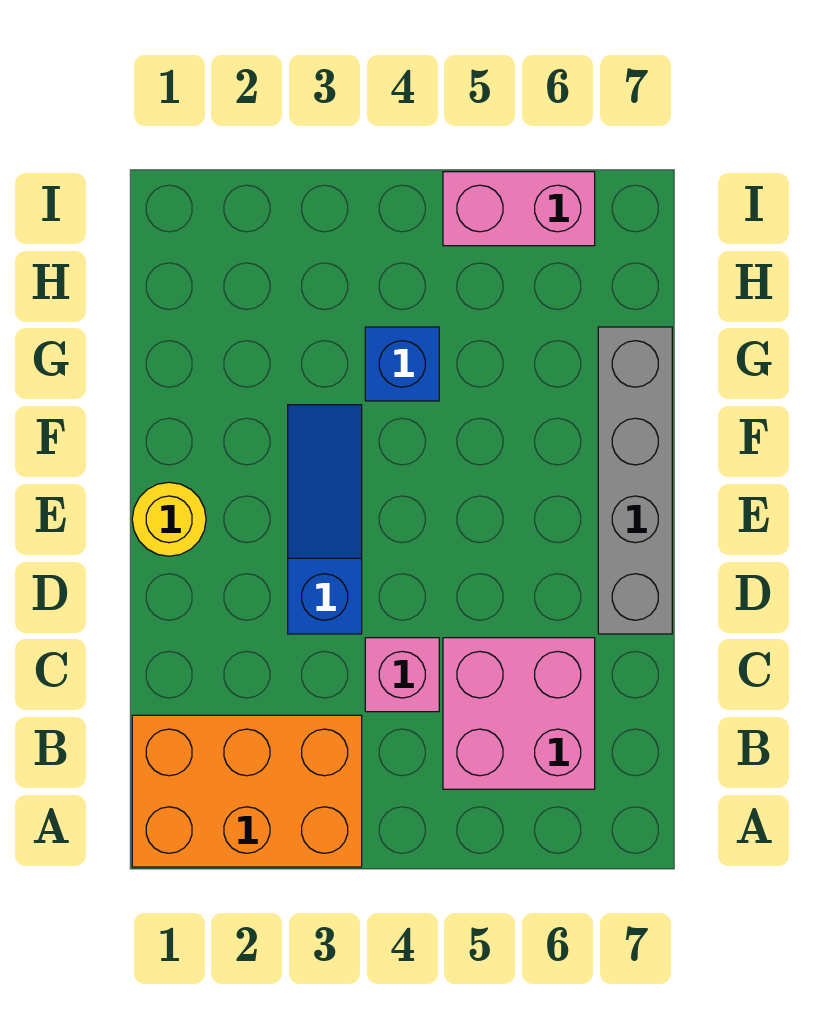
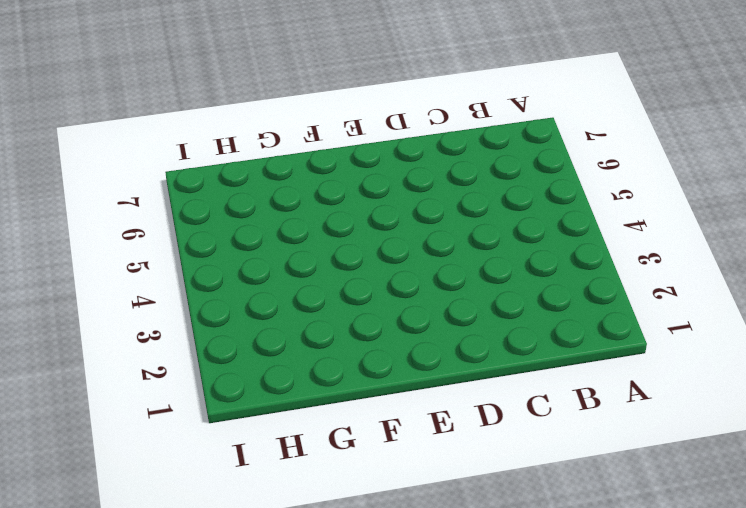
none -> orange 2x3 brick [132,715,362,867]
none -> pink 2x2 brick [443,638,595,789]

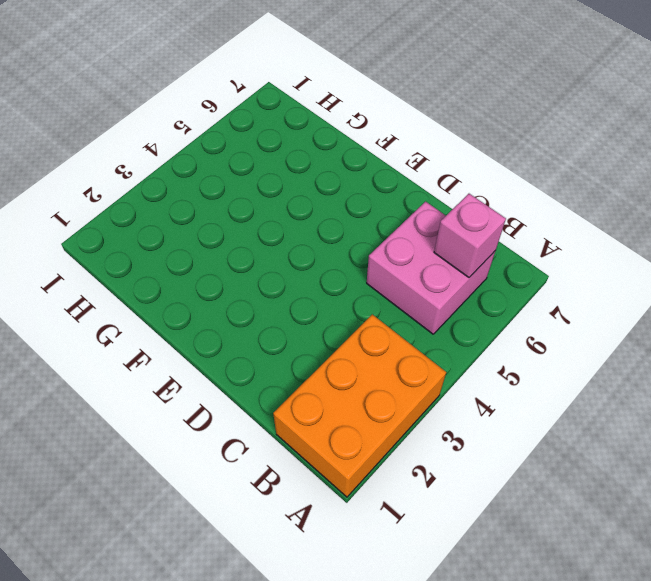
pink 1x1 brick [434,194,506,277] -> pink 1x1 brick moved to [365,638,439,712]
none -> blue 1x3 slope [288,405,362,634]
none -> grey 1x4 brick [598,327,672,634]

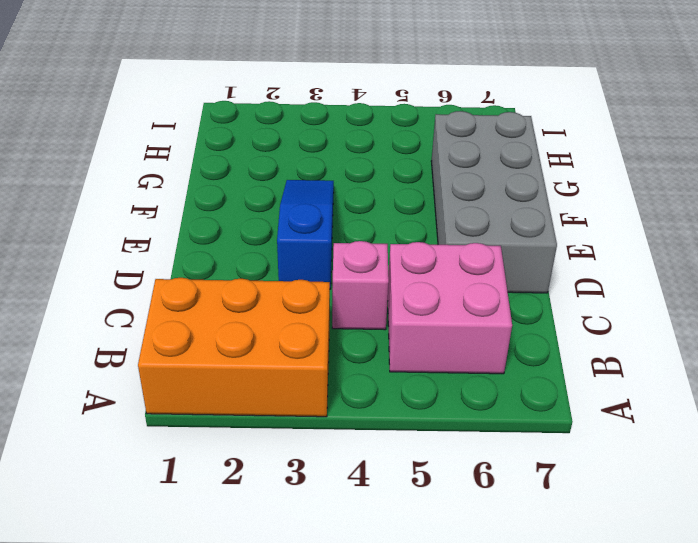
grey 2x4 brick [431,111,557,293] -> grey 1x4 brick [598,327,672,634]
none -> yellow 1x1 round brick [132,482,206,556]
none -> blue 1x1 brick [365,327,439,401]

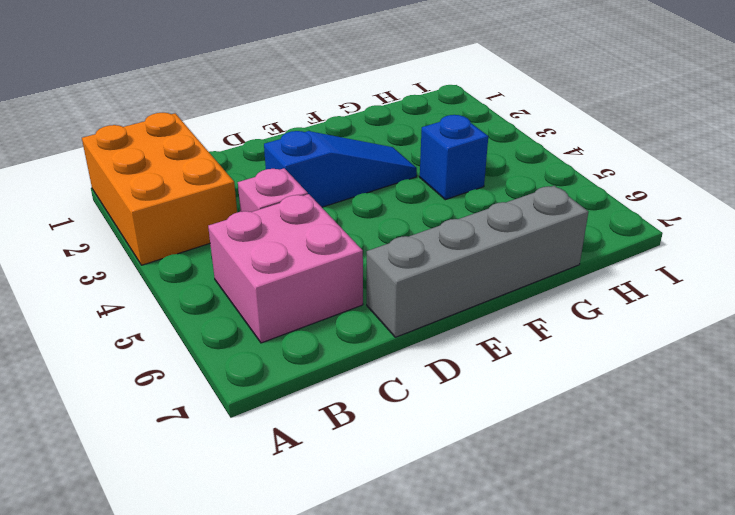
none -> yellow 1x1 round brick [132,482,206,556]
none -> pink 1x2 brick [443,172,595,246]

